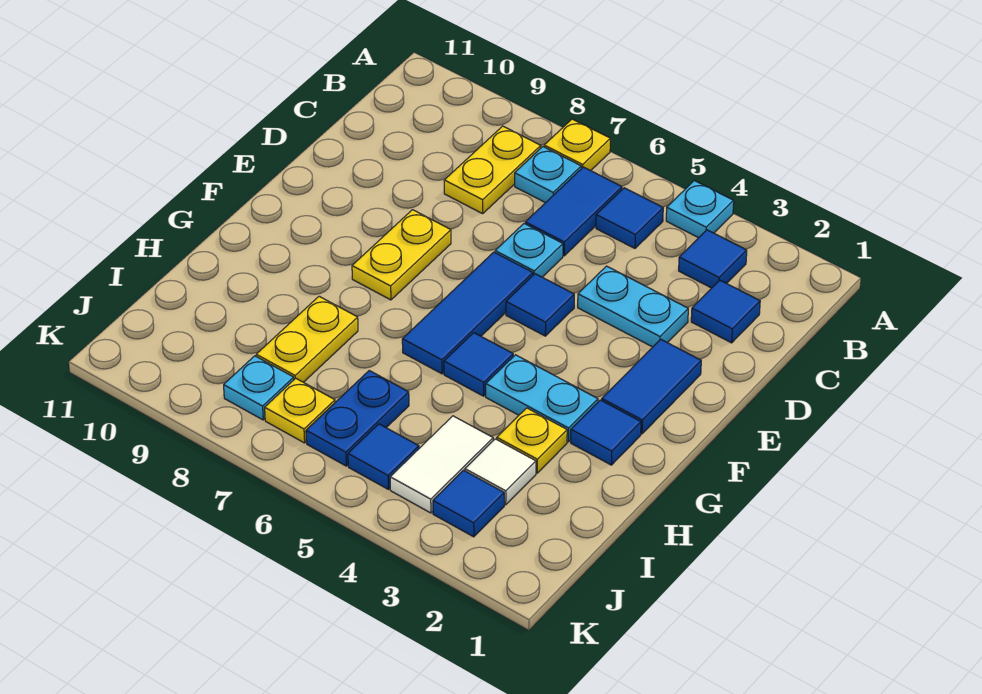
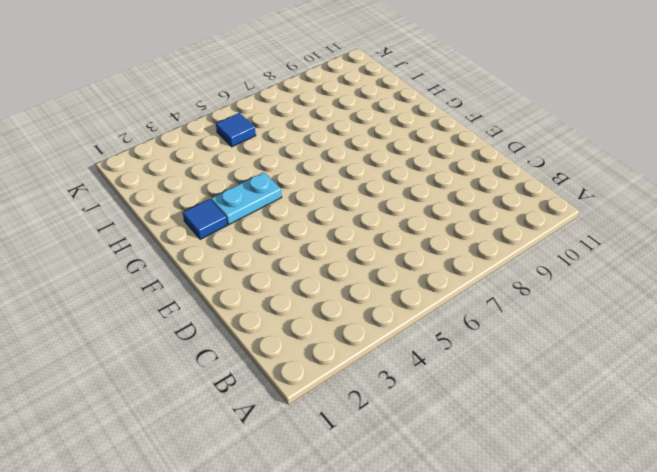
none -> cyan 1x1 plate [666,181,734,238]
none -> yellow 1x1 plate [544,119,610,171]
none -> blue 1x1 tile [679,230,747,288]

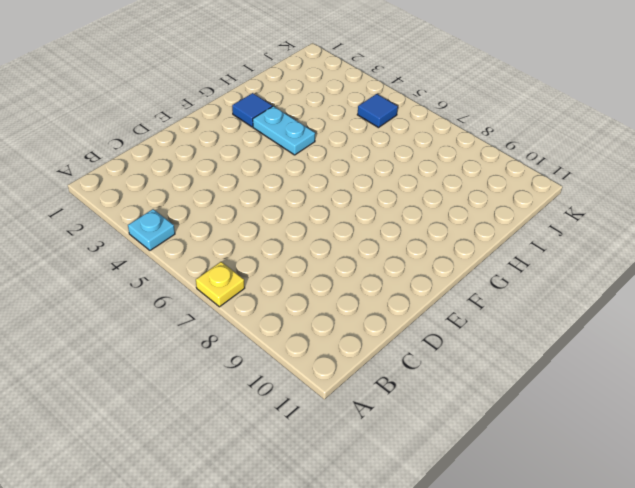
none -> blue 1x1 tile [679,230,747,288]
none -> blue 1x1 tile [596,188,663,248]
none -> blue 1x2 tile [525,167,622,256]

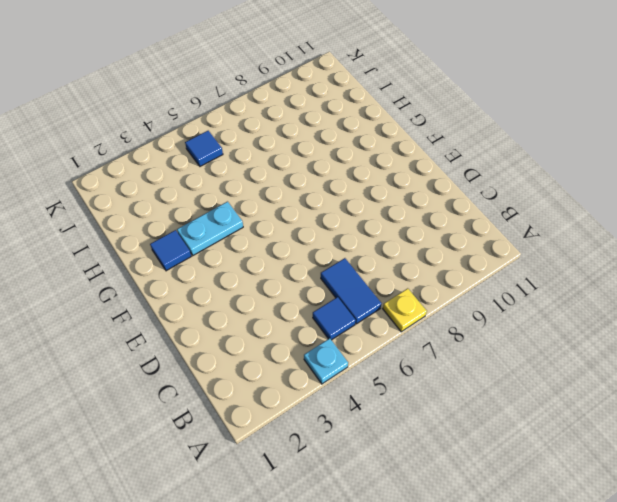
none -> blue 1x1 tile [679,230,747,288]
none -> cyan 1x1 plate [515,147,581,203]
none -> yellow 1x2 plate [444,126,541,214]

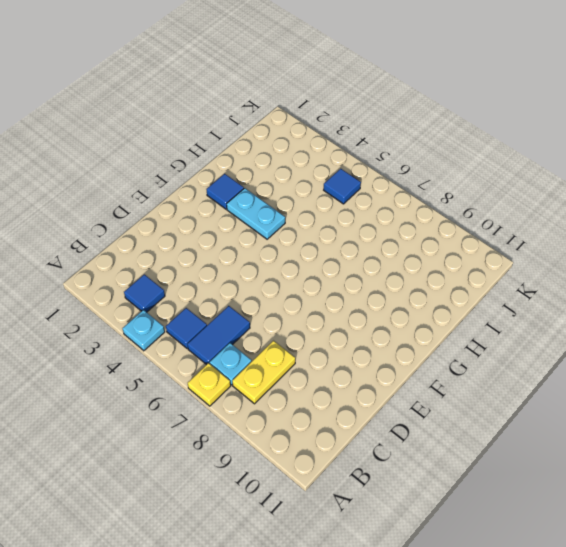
none -> blue 1x1 tile [691,280,760,343]
none -> cyan 1x2 plate [578,266,688,347]
none -> cyan 1x1 plate [495,224,563,277]

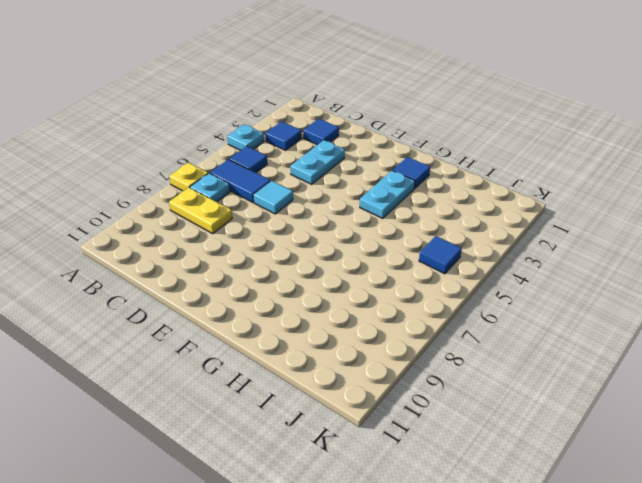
cyan 1x1 tile [253,181,293,214] -> cyan 1x1 plate [495,224,563,277]
none -> blue 1x2 tile [602,339,701,434]
none -> blue 1x1 tile [506,274,574,336]
none -> blue 1x3 tile [402,252,533,374]

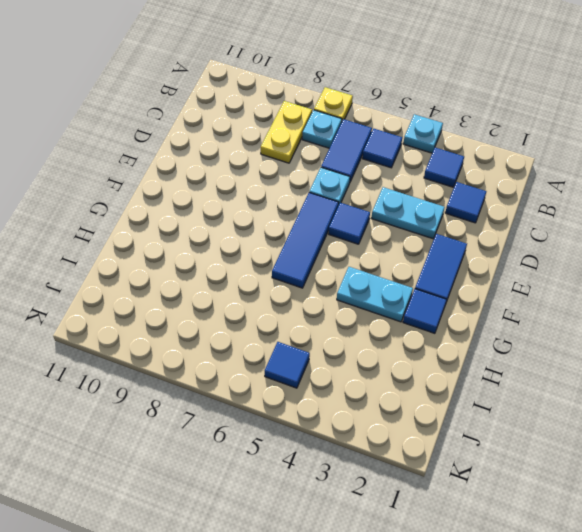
none -> yellow 1x2 plate [352,210,451,300]
none -> blue 1x1 tile [444,333,513,396]
none -> yellow 1x1 plate [497,408,567,473]

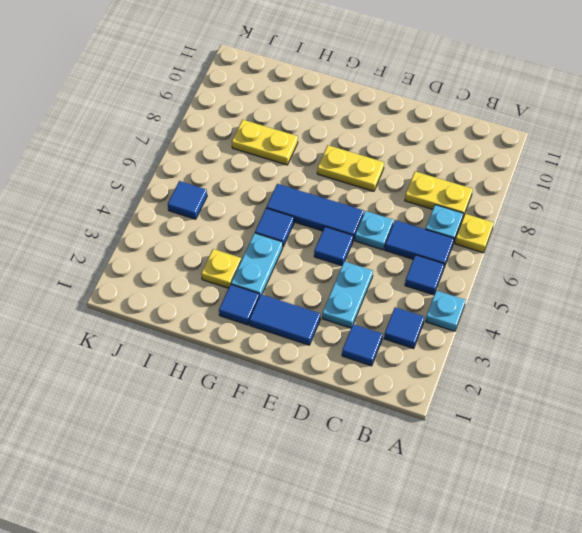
none -> white 1x1 tile [465,439,536,505]
none -> white 1x2 tile [390,416,493,513]
none -> blue 1x2 plate [306,371,409,466]

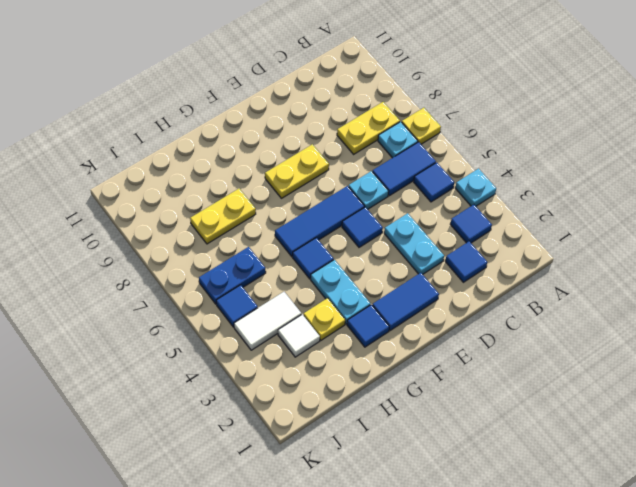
none -> blue 1x1 tile [433,470,504,537]
none -> yellow 1x1 plate [265,378,335,443]
none -> cyan 1x1 plate [224,356,294,420]

